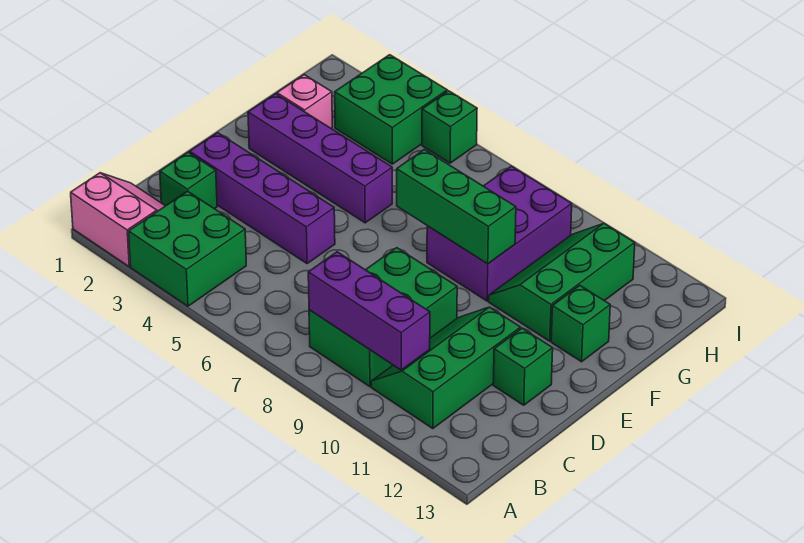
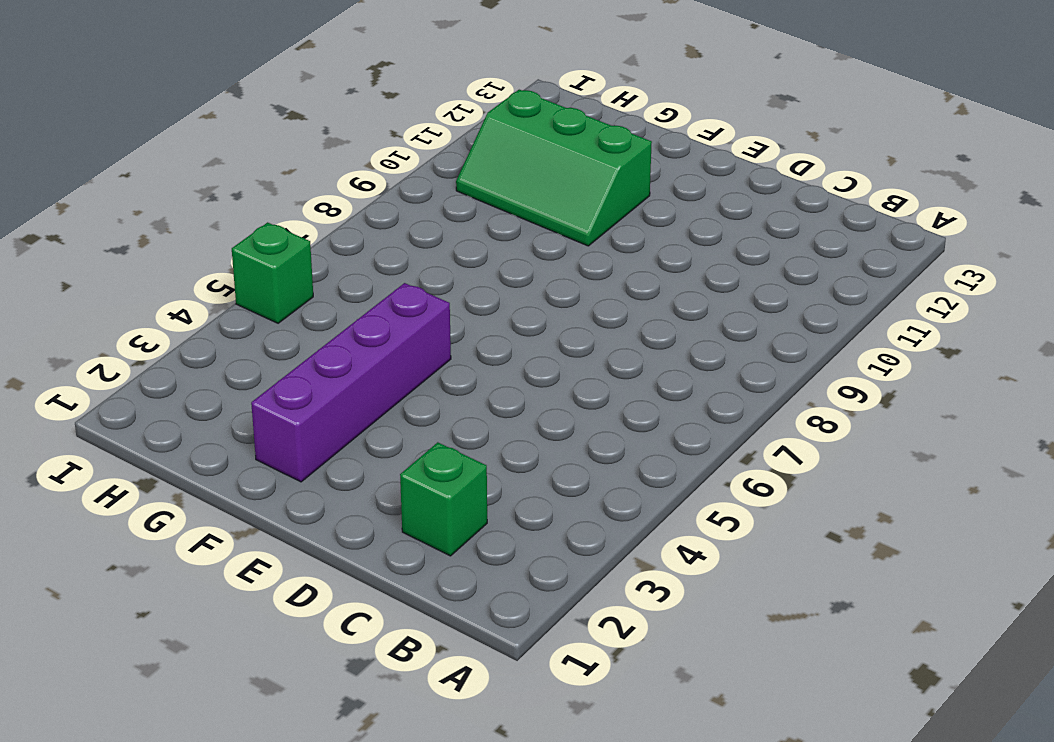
none -> pink 2x2 slope [71,173,165,267]
none -> green 2x2 brick [129,191,246,306]
none -> green 2x3 brick [309,248,457,387]

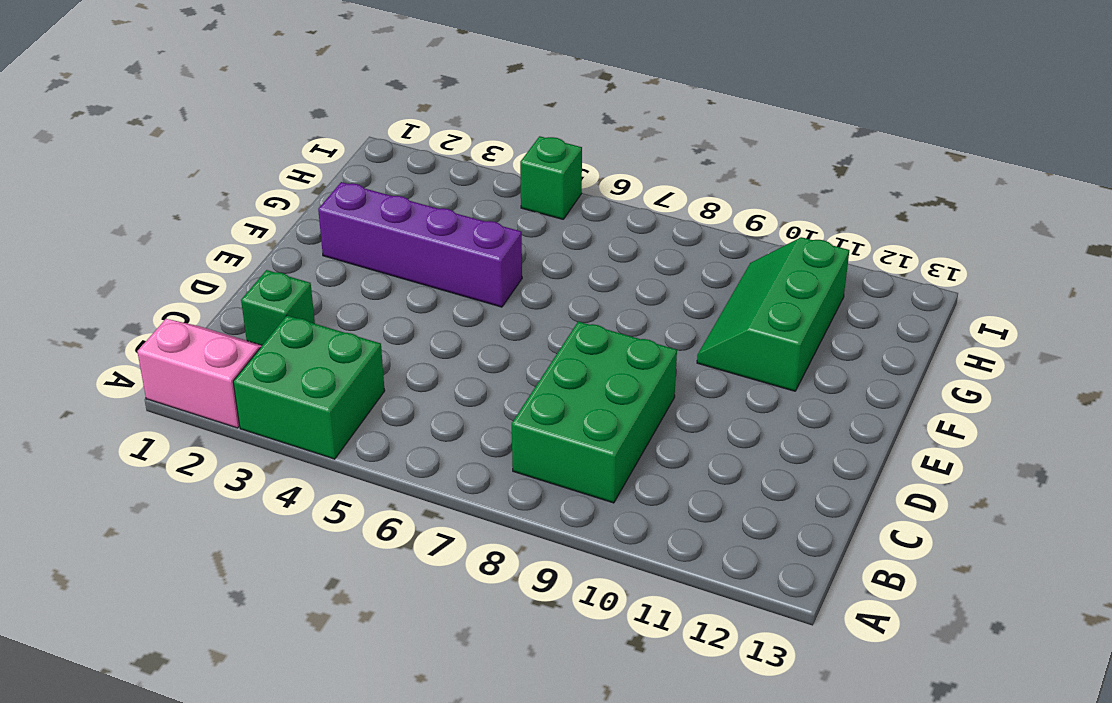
none -> green 2x3 slope [371,307,521,428]
none -> purple 1x4 brick [190,133,335,264]
none -> green 1x1 brick [493,328,553,405]

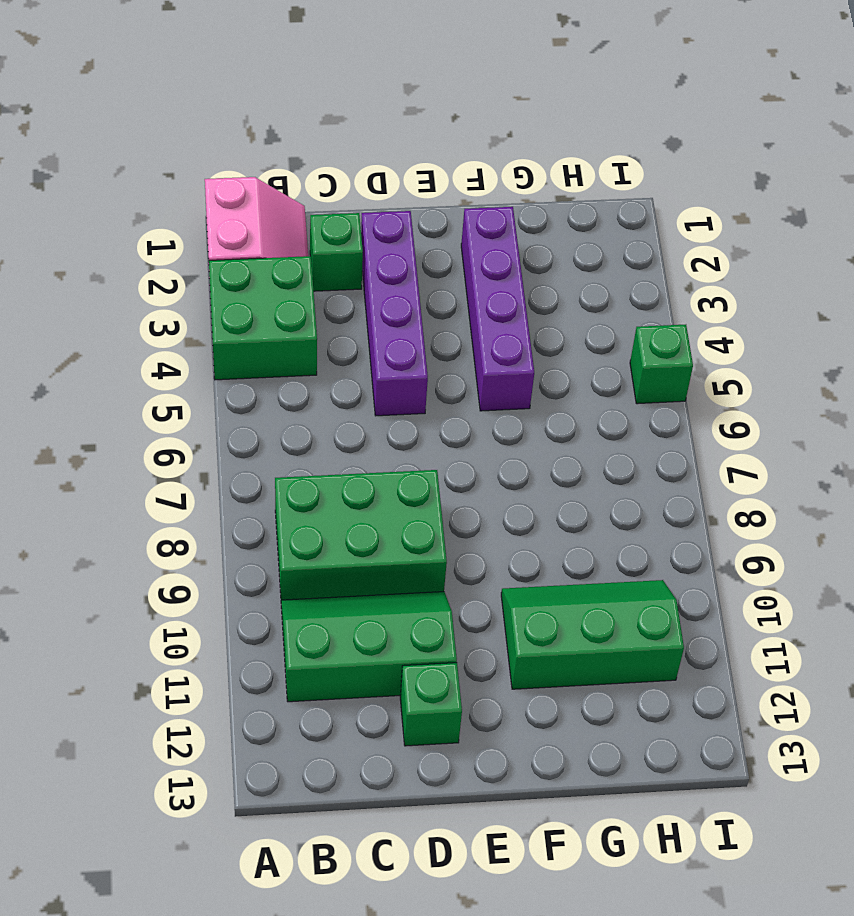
none -> purple 2x3 brick [427,166,572,301]
none -> green 1x1 brick [551,286,610,362]
none -> pink 1x1 brick [277,75,332,129]

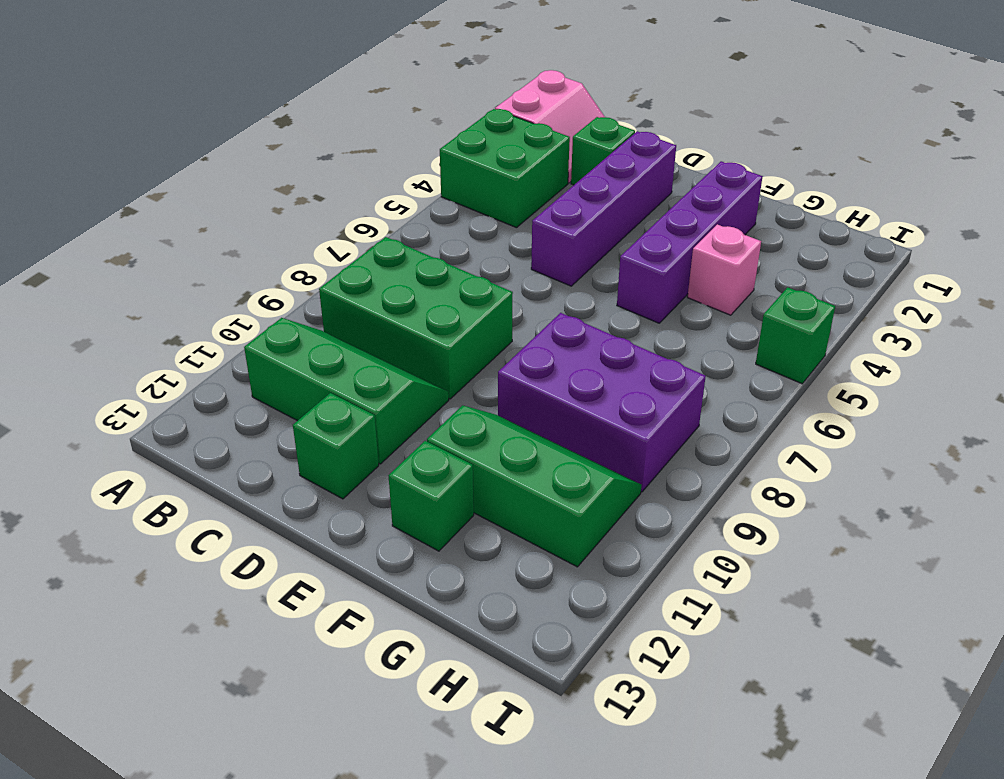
pink 1x1 brick [688,224,761,315] -> pink 1x1 brick moved to [277,75,332,129]
none -> green 2x2 brick [335,55,447,164]
none -> purple 1x3 brick [308,252,430,370]
none -> green 1x3 brick [397,150,516,264]

